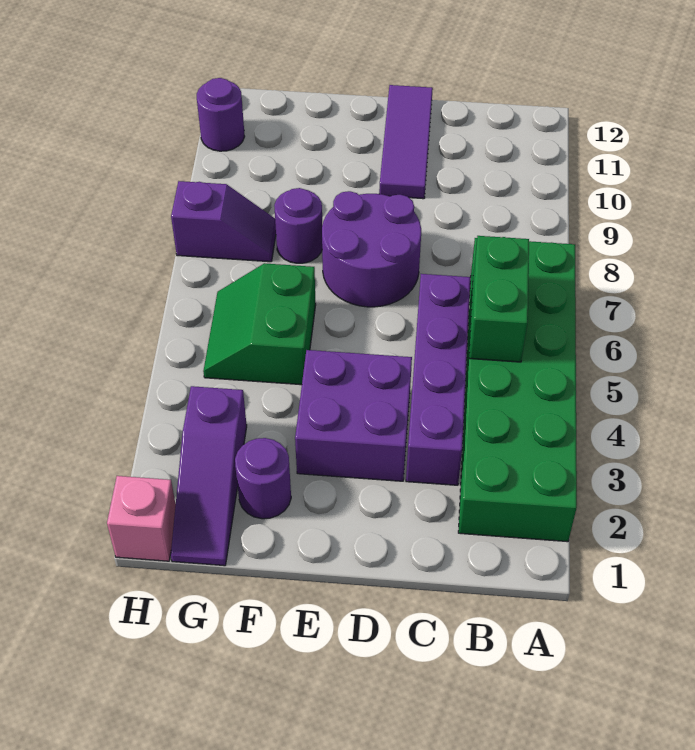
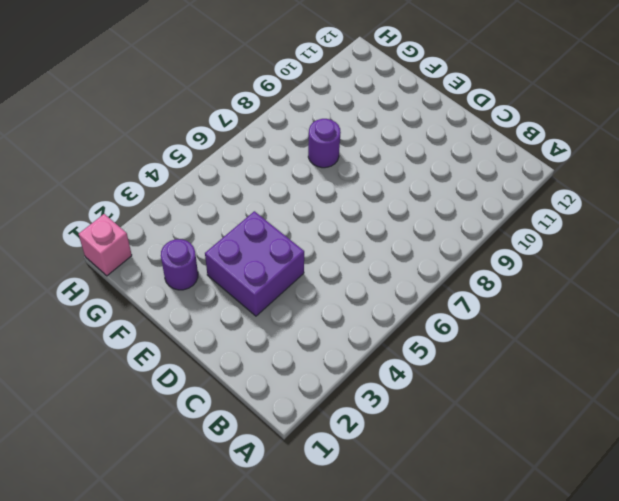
none -> green 2x6 brick [458,238,577,542]
none -> purple 1x4 brick [406,274,470,485]
none -> purple 2x2 round brick [322,191,421,307]

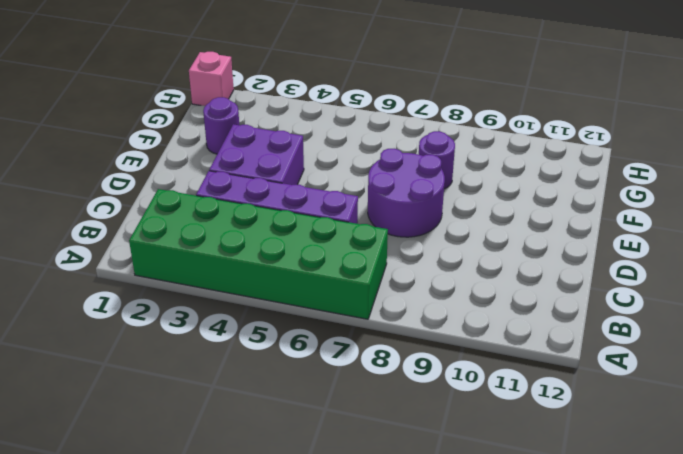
none -> purple 1x3 tile [379,85,433,199]
none -> green 2x2 slope [203,263,316,385]
none -> purple 1x3 slope [171,386,247,566]

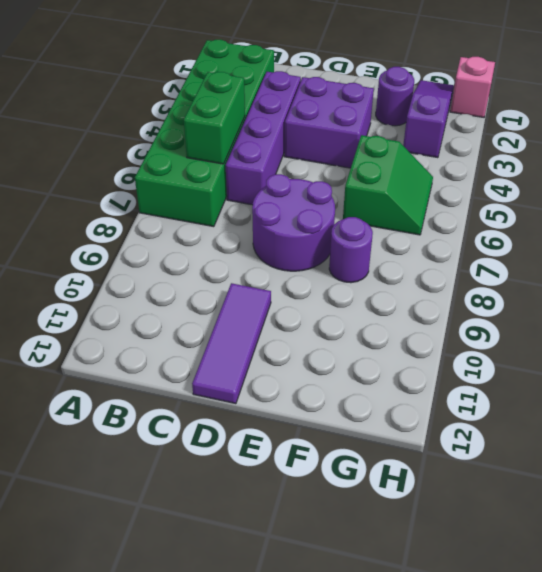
none -> purple 1x2 slope [171,181,276,262]
none -> purple 1x1 round brick [197,78,245,151]

